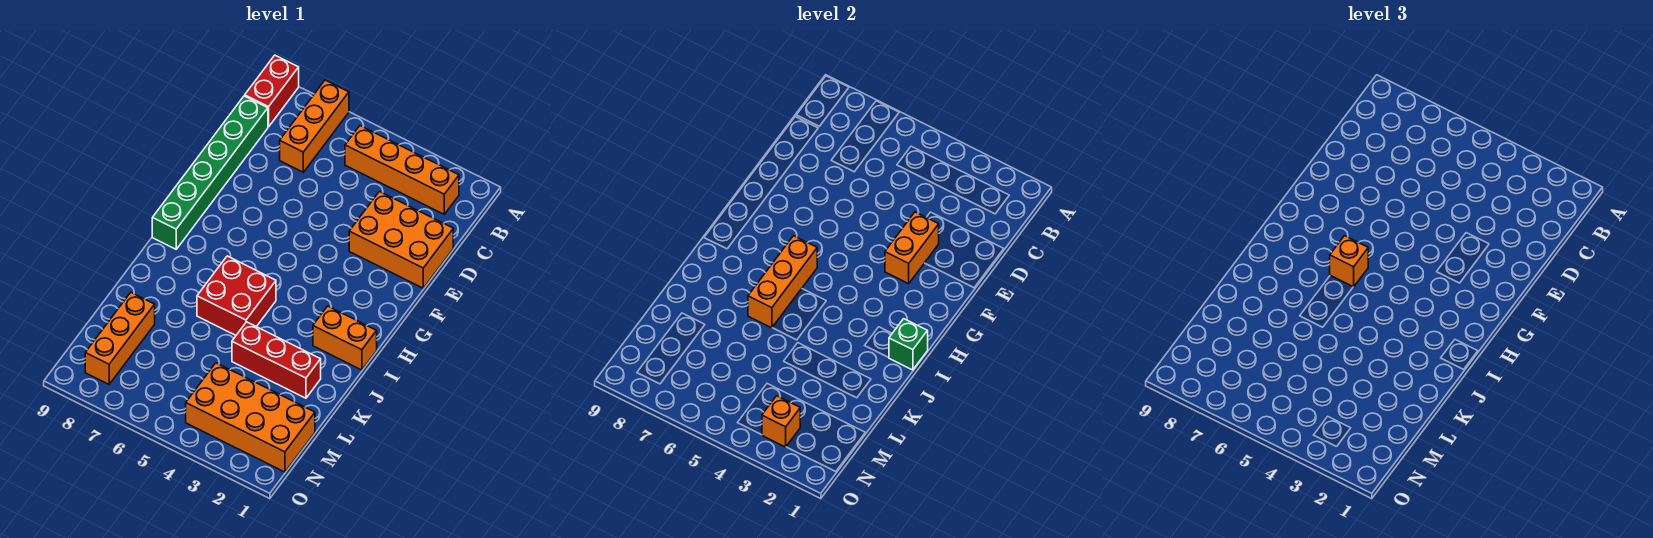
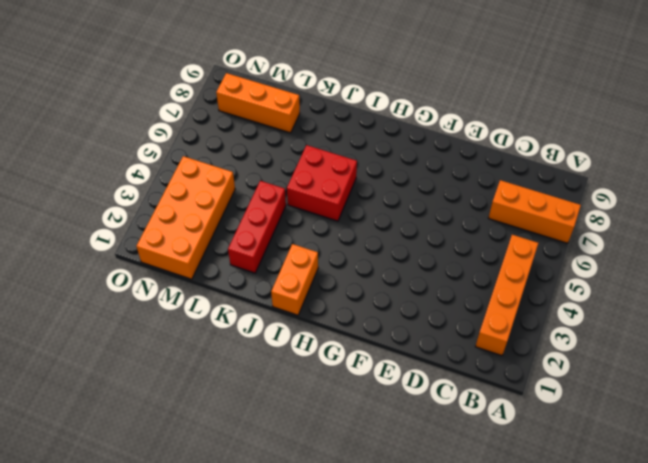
none -> red 1x2 brick [245,55,299,127]
none -> green 1x6 brick [152,96,268,249]
none -> orange 2x3 brick [349,191,453,288]

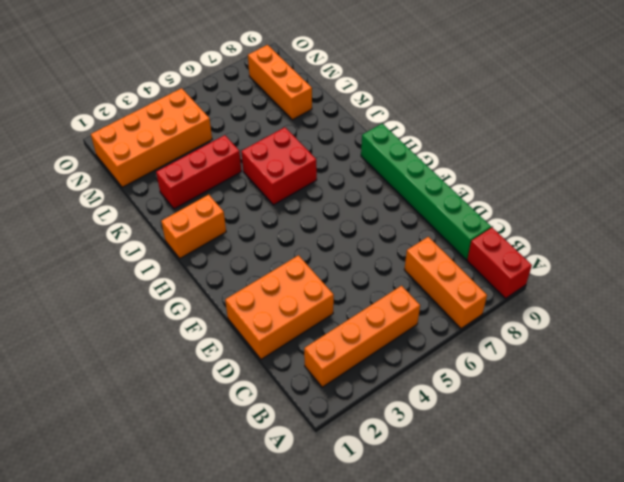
none -> orange 1x2 brick [885,212,939,284]
none -> orange 1x3 brick [748,236,817,328]
none -> green 1x1 brick [889,319,928,370]

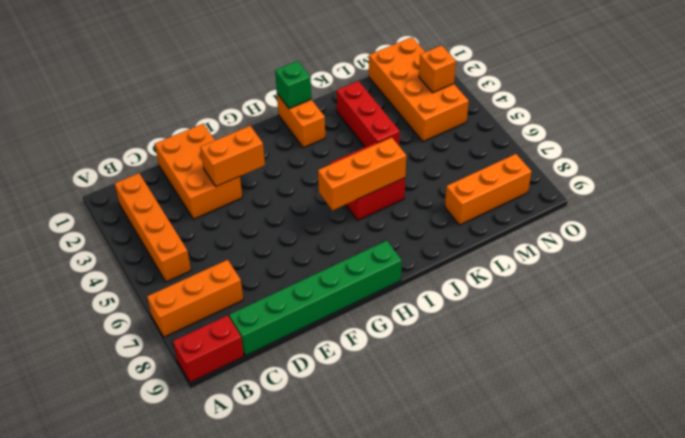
none -> orange 1x1 brick [1330,236,1368,287]

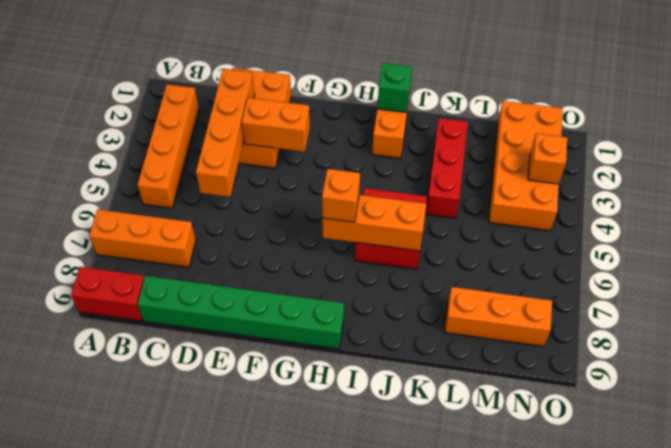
orange 1x4 brick [196,69,255,197] -> none

